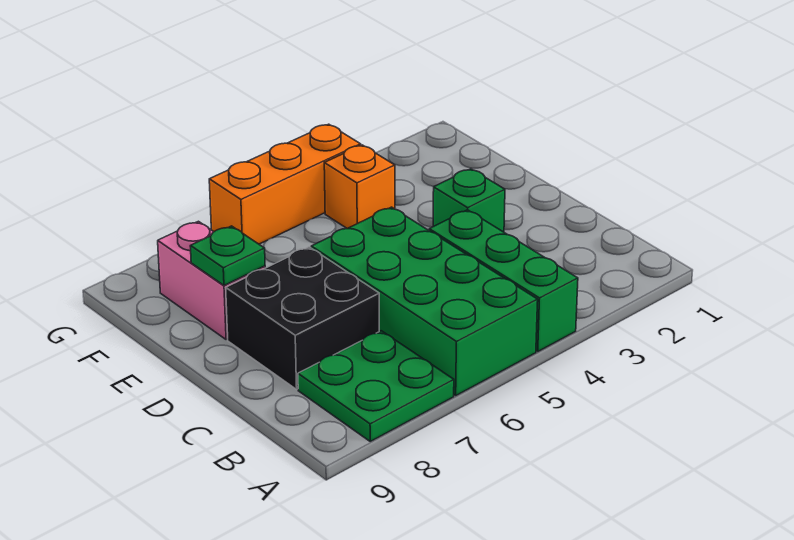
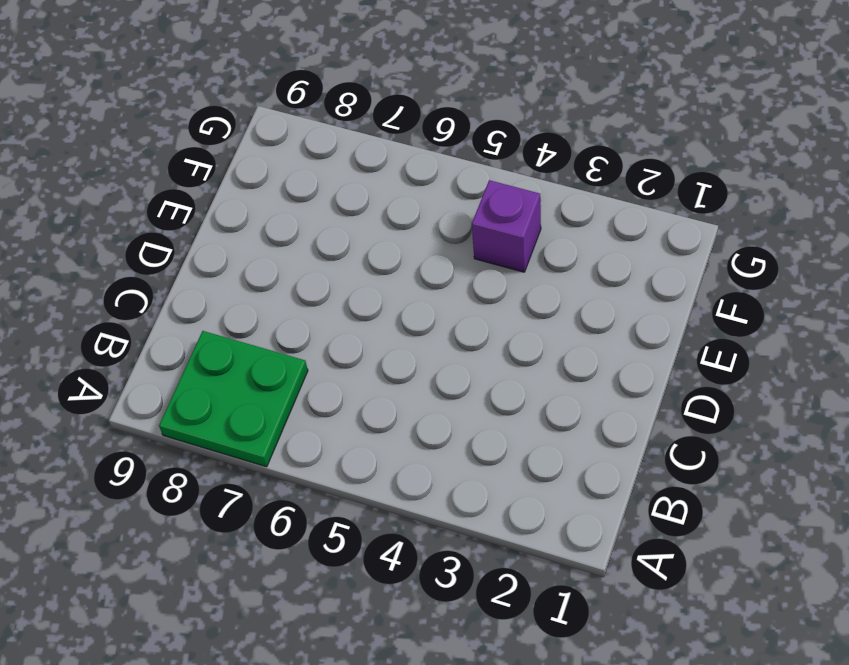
purple 1x1 brick [472,180,541,272] -> orange 1x1 brick [324,145,395,229]
none -> green 1x3 brick [429,210,578,351]
none -> green 2x4 brick [311,207,538,396]

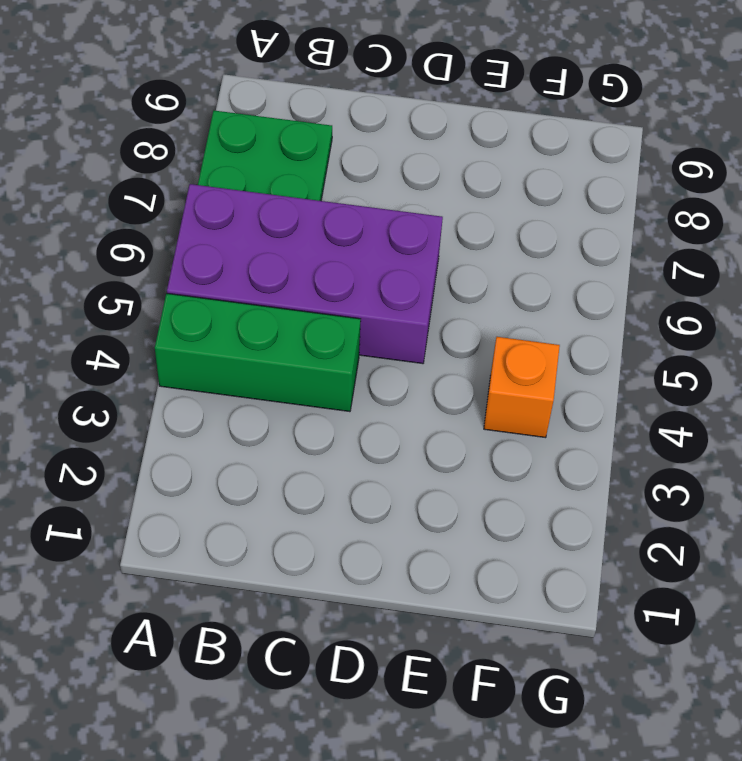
purple 2x4 brick [167,184,443,364] -> green 2x4 brick [311,207,538,396]
none -> black 2x2 brick [226,247,379,389]
none -> green 1x1 brick [433,169,505,232]

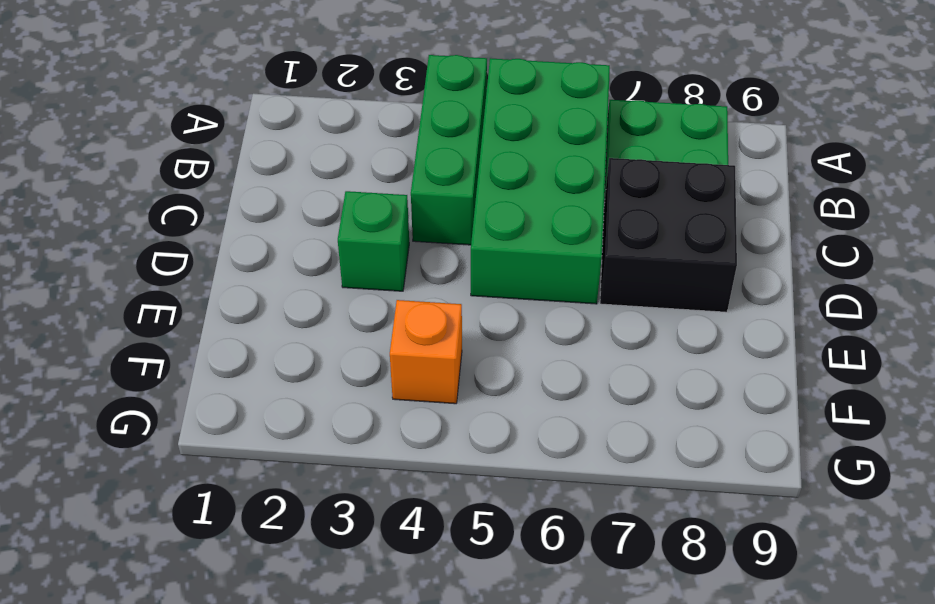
none -> pink 1x2 brick [158,221,265,340]
none -> orange 1x3 brick [209,124,361,244]

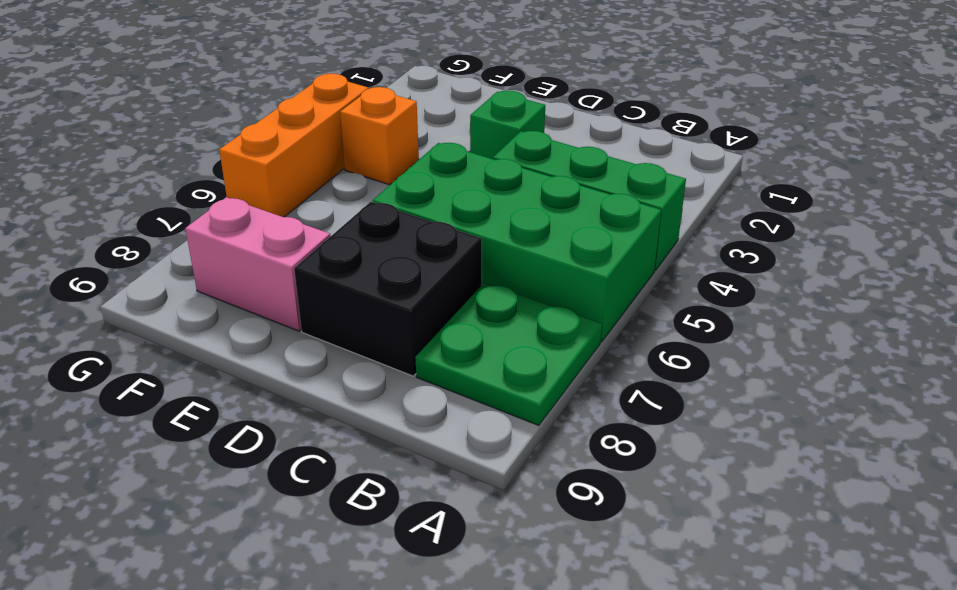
none -> green 1x1 plate [190,226,265,285]

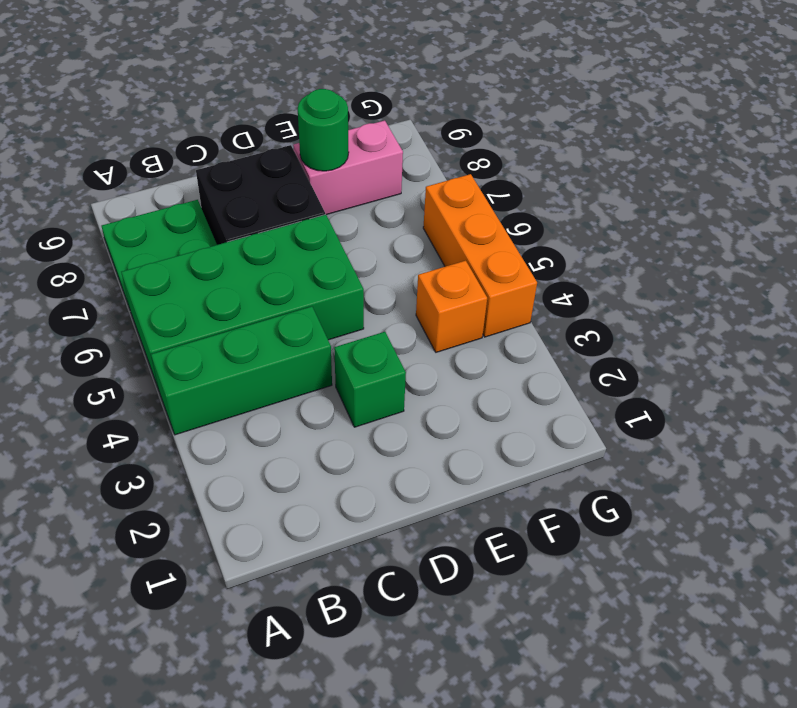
green 1x1 round brick [298,89,349,171] -> green 1x1 plate [190,226,265,285]

